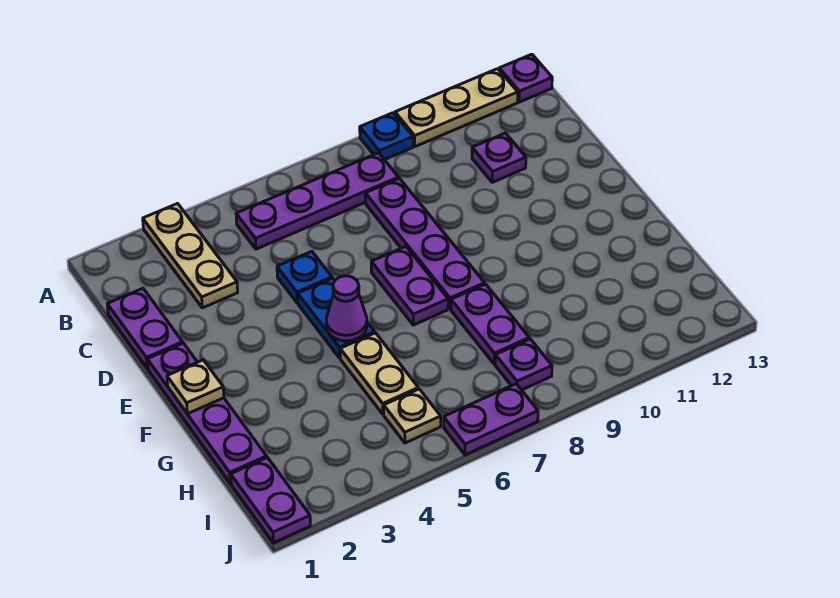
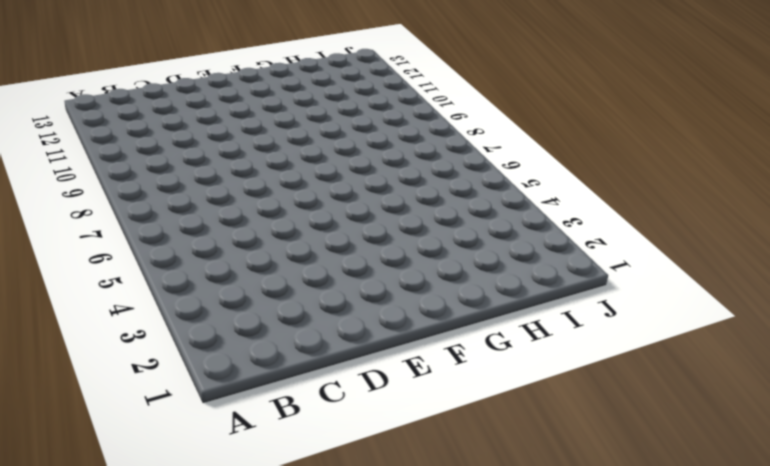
none -> tan 1x3 plate [143,204,238,308]
none -> blue 1x1 plate [360,113,413,160]
none -> tan 1x3 plate [395,69,518,147]

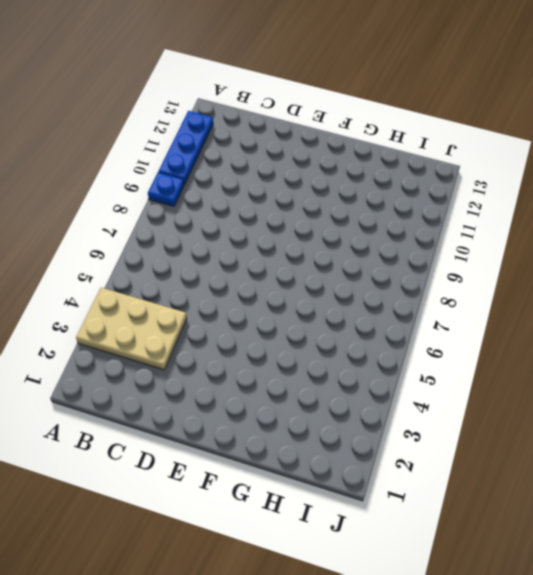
tan 2x3 plate [76,288,187,370] -> tan 1x3 plate [143,204,238,308]
blue 1x3 plate [158,111,213,184] -> tan 1x3 plate [395,69,518,147]
none -> purple 1x1 plate [499,54,552,102]
none -> purple 1x4 plate [236,153,399,249]
none -> purple 1x2 plate [107,288,183,368]

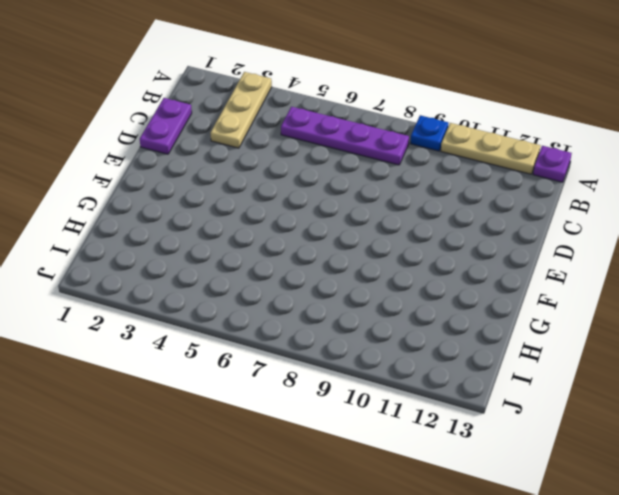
none -> purple 1x4 plate [365,179,485,309]
none -> purple 1x1 plate [472,133,526,182]
none -> blue 1x1 plate [277,251,332,303]

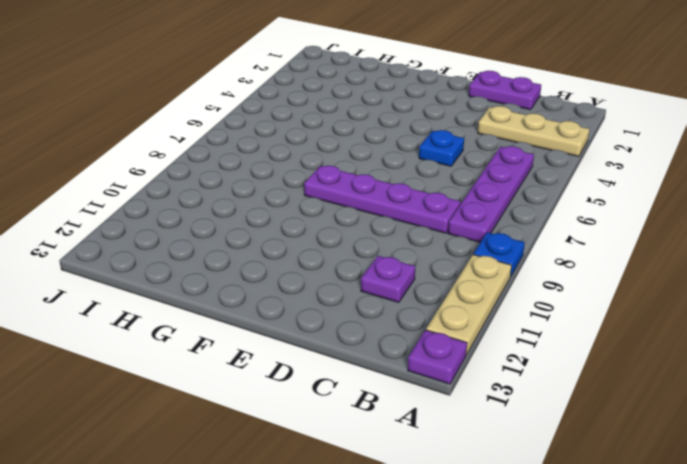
none -> purple 1x4 plate [147,343,267,483]
none -> blue 1x2 plate [298,278,375,358]
none -> purple 1x2 plate [371,246,448,325]

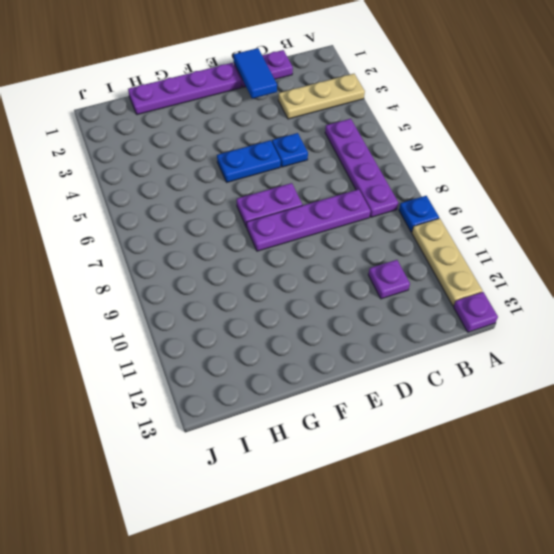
blue 1x2 tile [234,48,277,99] -> none
none -> tan 1x2 plate [340,333,418,414]
none -> purple 1x2 plate [451,284,529,364]
none -> purple 1x2 plate [231,457,310,543]

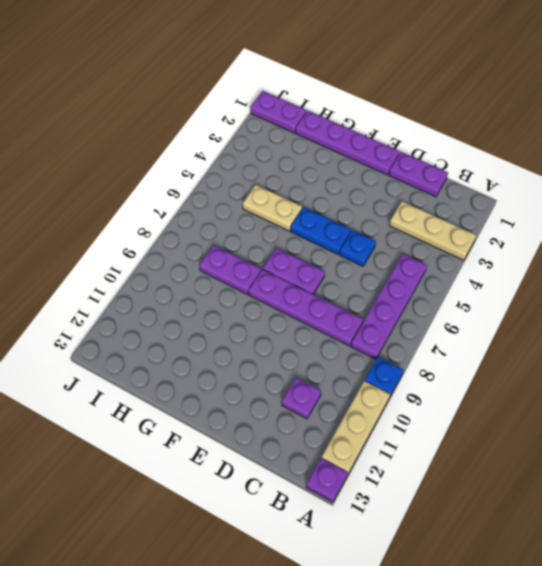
none -> tan 1x1 plate [384,389,441,443]
none -> purple 1x1 plate [495,339,552,390]
none -> purple 1x2 plate [444,384,538,455]

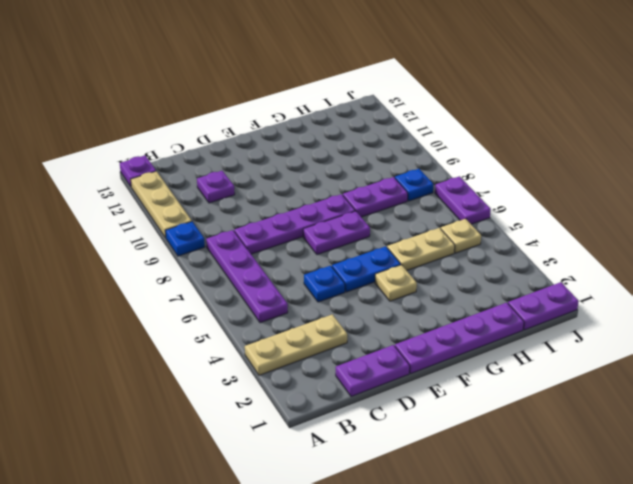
tan 1x1 plate [375,265,417,301] -> tan 1x1 plate moved to [167,360,224,414]
blue 1x1 plate [395,169,434,201] -> purple 1x1 plate [495,339,552,390]
none -> purple 1x1 cone [326,276,367,341]

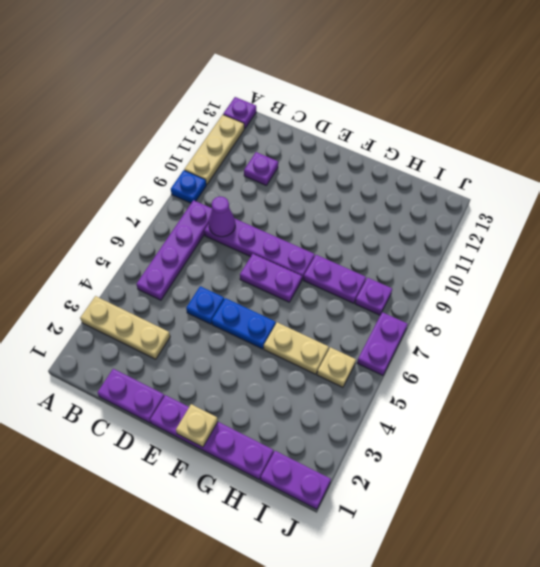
purple 1x1 cone [209,197,235,237] -> purple 1x1 cone moved to [326,276,367,341]

